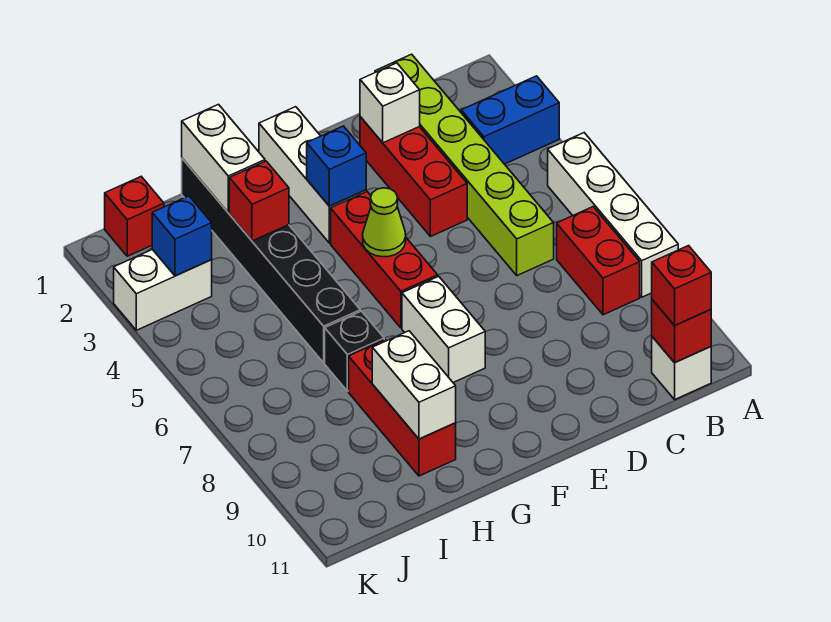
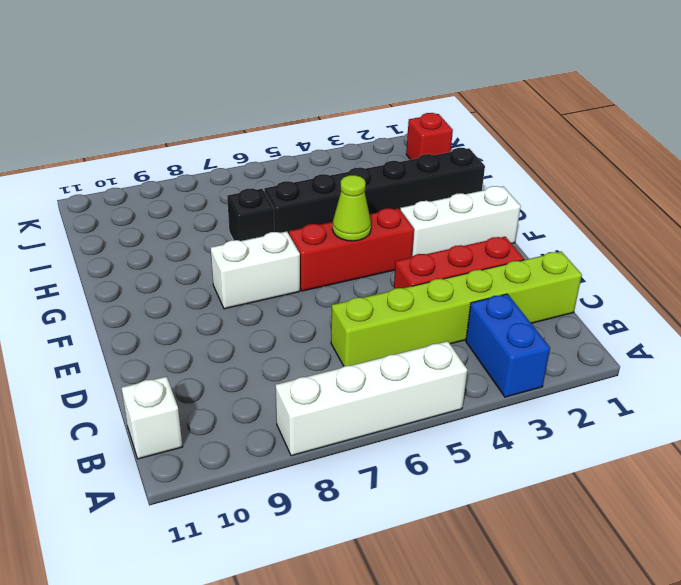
none -> red 1x2 brick [557,207,640,315]
none -> red 1x3 brick [349,340,456,476]
none -> white 1x2 brick [114,249,212,330]

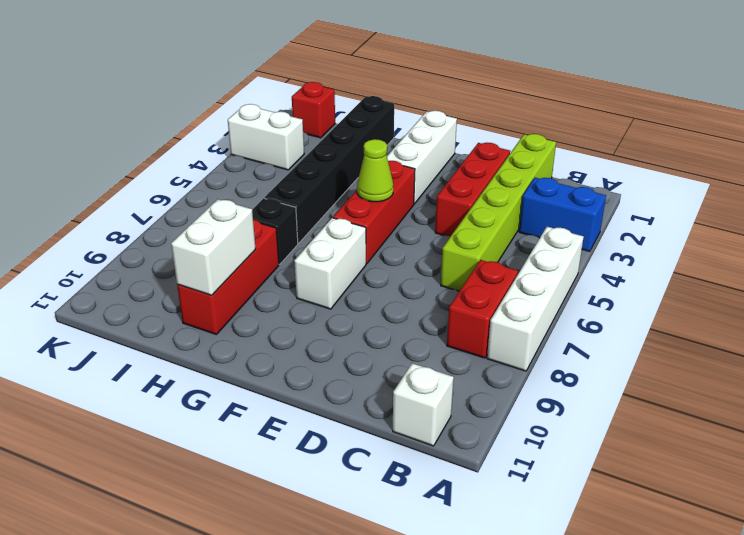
none -> red 1x1 brick [652,300,711,363]
none -> white 1x1 brick [360,63,420,143]
none -> blue 1x1 brick [307,126,366,206]

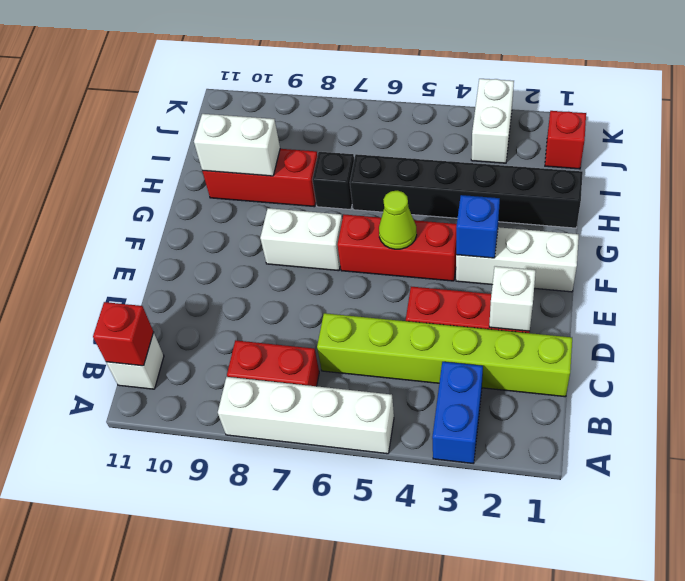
none -> white 1x2 brick [182,105,265,213]
none -> red 1x1 brick [229,161,289,241]
none -> blue 1x1 brick [152,196,212,276]

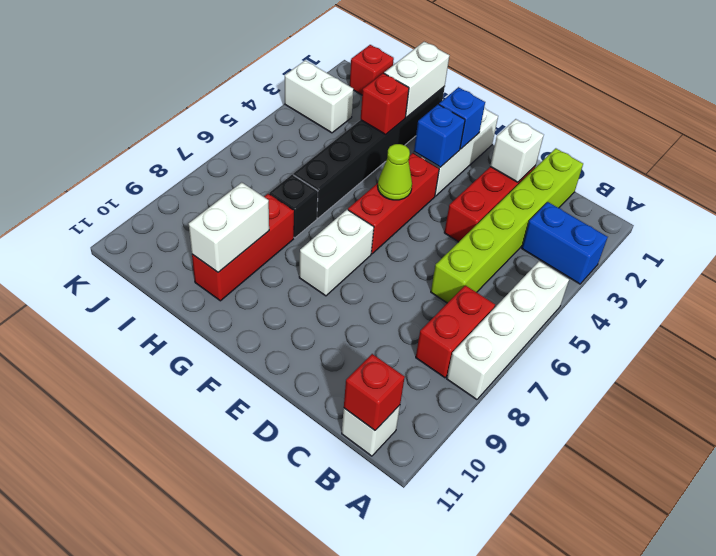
blue 1x1 brick [439,87,485,149] -> blue 1x1 brick moved to [152,196,212,276]
none -> red 1x1 brick [652,246,711,326]

